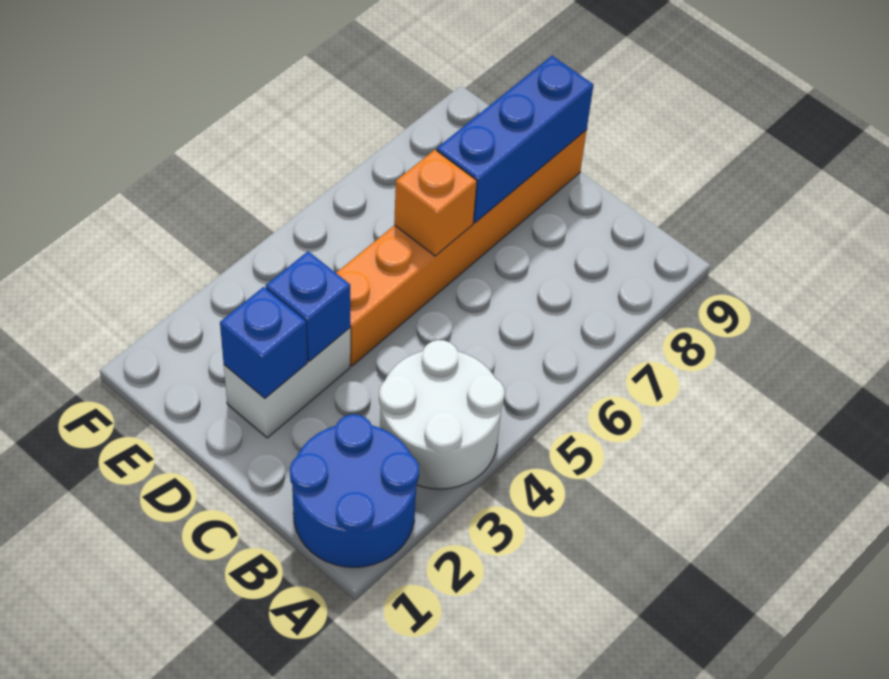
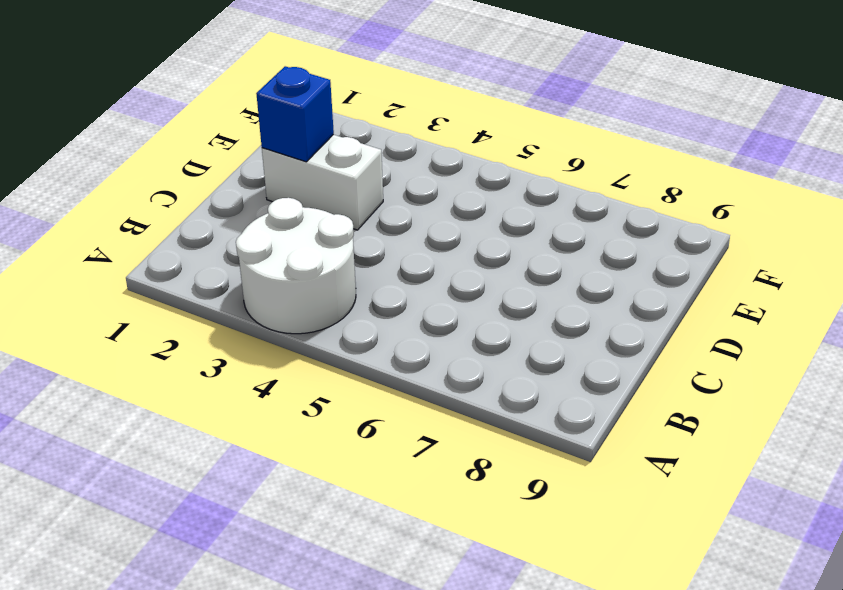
none -> blue 2x2 round brick [290,414,419,567]
none -> orange 1x6 brick [336,130,587,366]

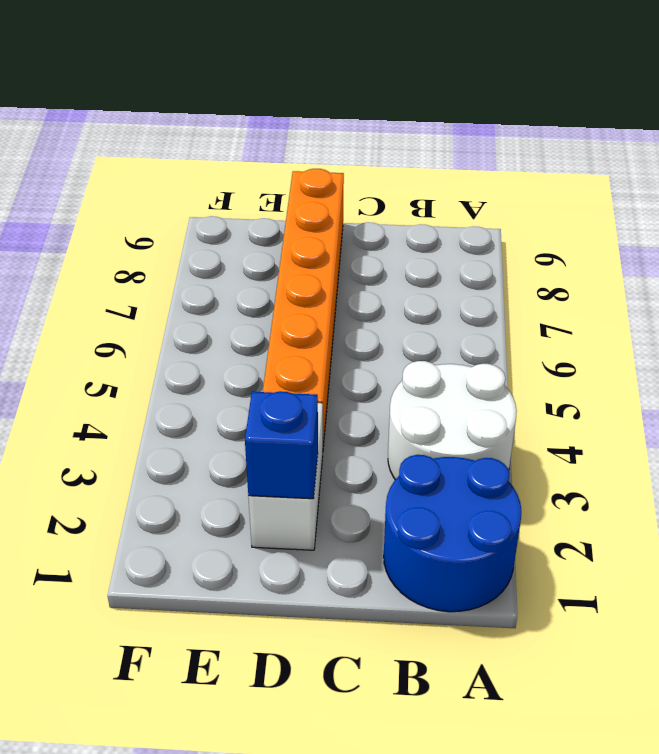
none -> blue 1x1 brick [266,251,350,361]
none -> orange 1x1 brick [394,150,477,256]

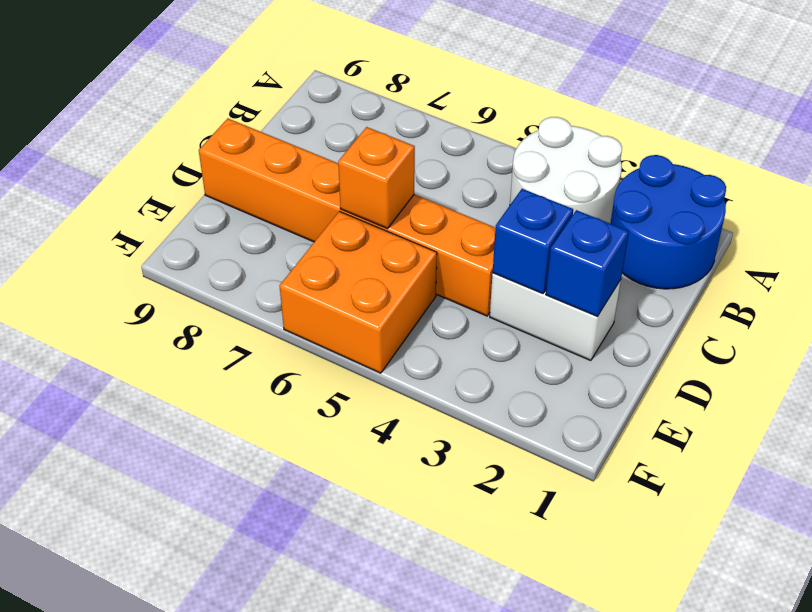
orange 2x2 brick [280,211,437,373] -> none
none -> blue 1x3 brick [437,56,593,223]

